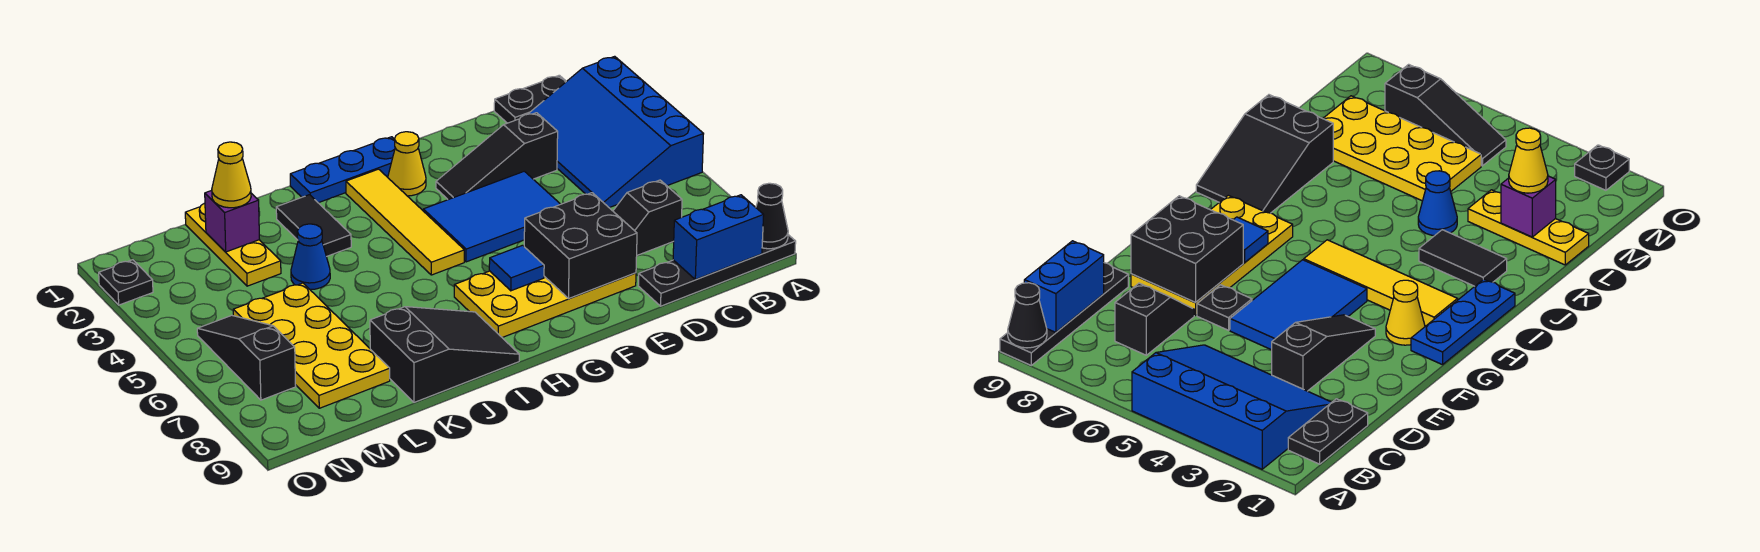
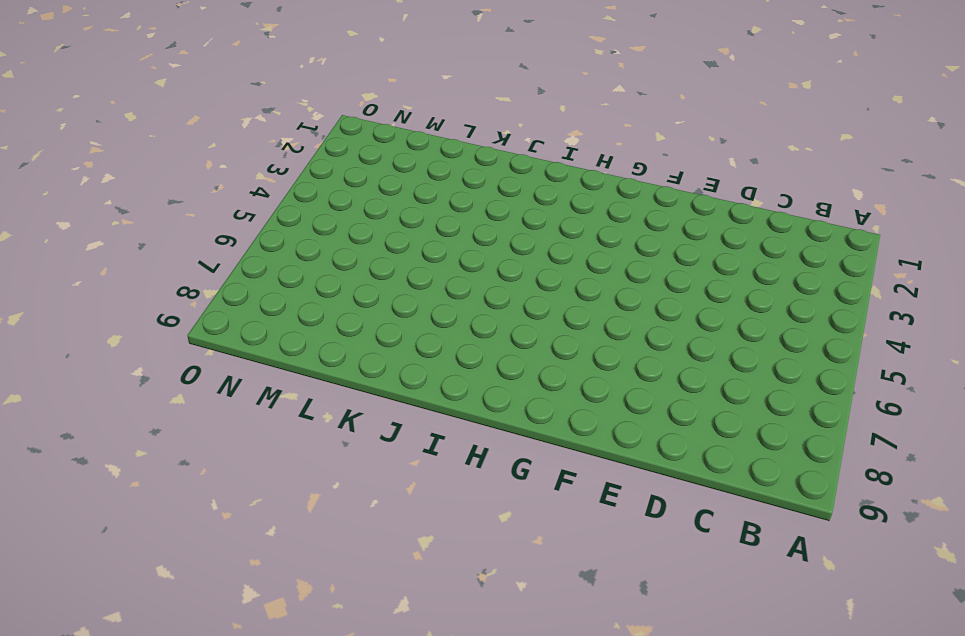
none -> blue 3x4 slope [528,56,703,208]
none -> black 1x4 plate [639,235,796,306]
none -> black 1x2 plate [494,75,566,123]

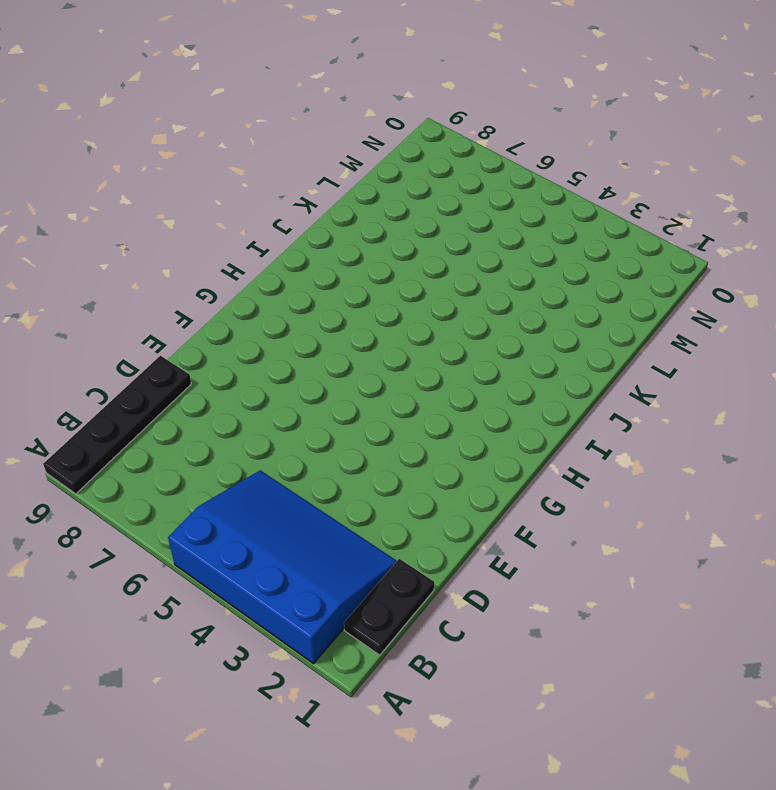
none -> black 1x2 slope [613,180,682,255]
none -> black 1x3 slope [436,113,558,200]
none -> blue 2x3 tile [423,171,560,262]

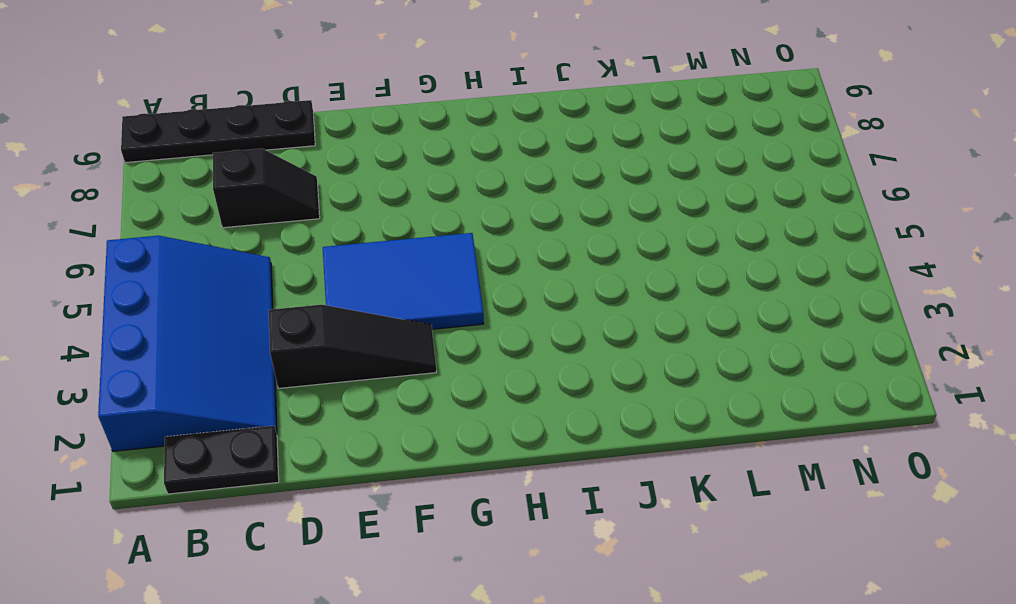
none -> black 1x1 plate [1197,285,1252,330]
none -> yellow 2x4 plate [454,271,636,337]
none -> blue 1x3 plate [290,137,395,203]

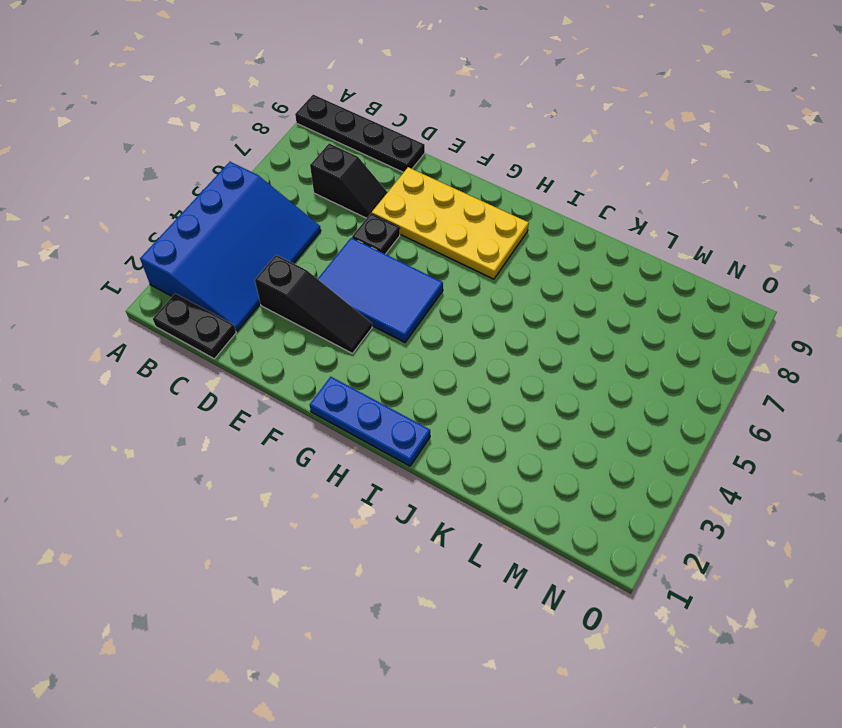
none -> yellow 1x1 cone [388,132,426,196]
none -> yellow 1x4 tile [346,169,464,275]
none -> black 2x3 slope [370,307,519,402]

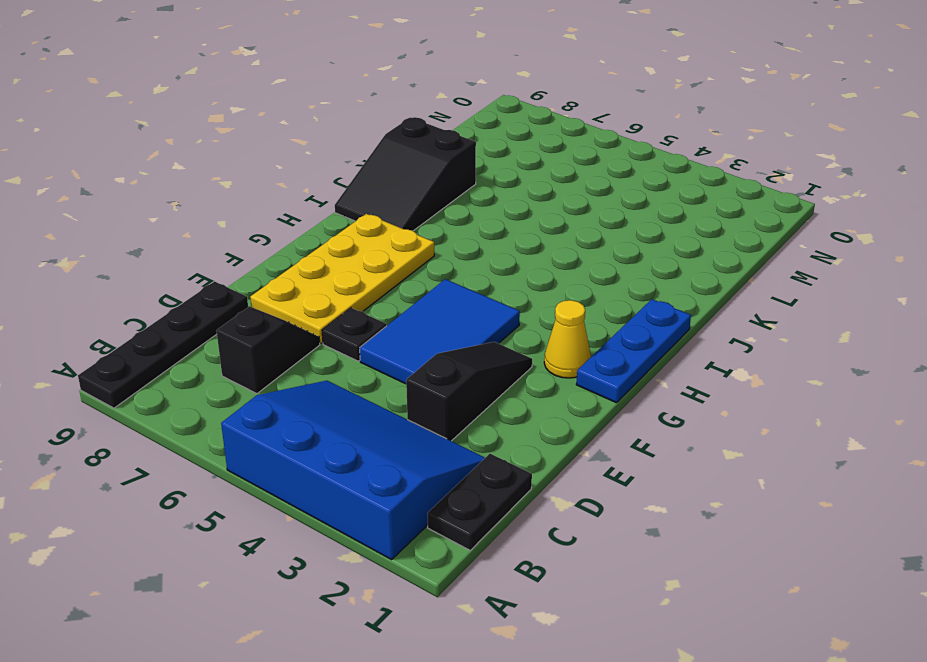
none -> yellow 1x4 tile [346,169,464,275]
none -> black 1x2 tile [276,195,351,257]
none -> blue 1x1 cone [291,224,330,289]

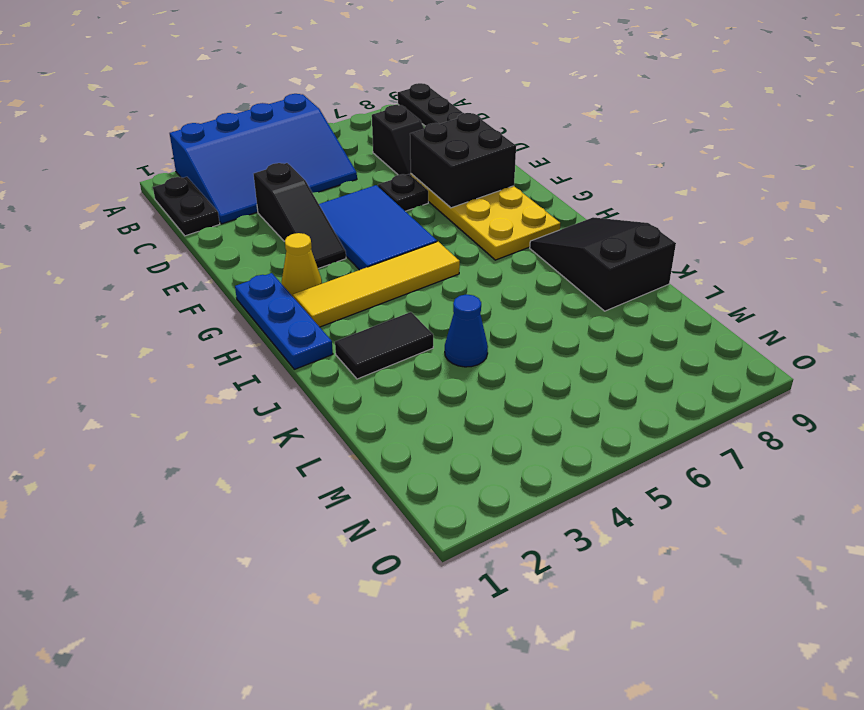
none -> yellow 1x3 plate [185,203,281,286]
none -> yellow 2x4 plate [233,283,390,408]
none -> black 1x3 slope [197,315,296,400]

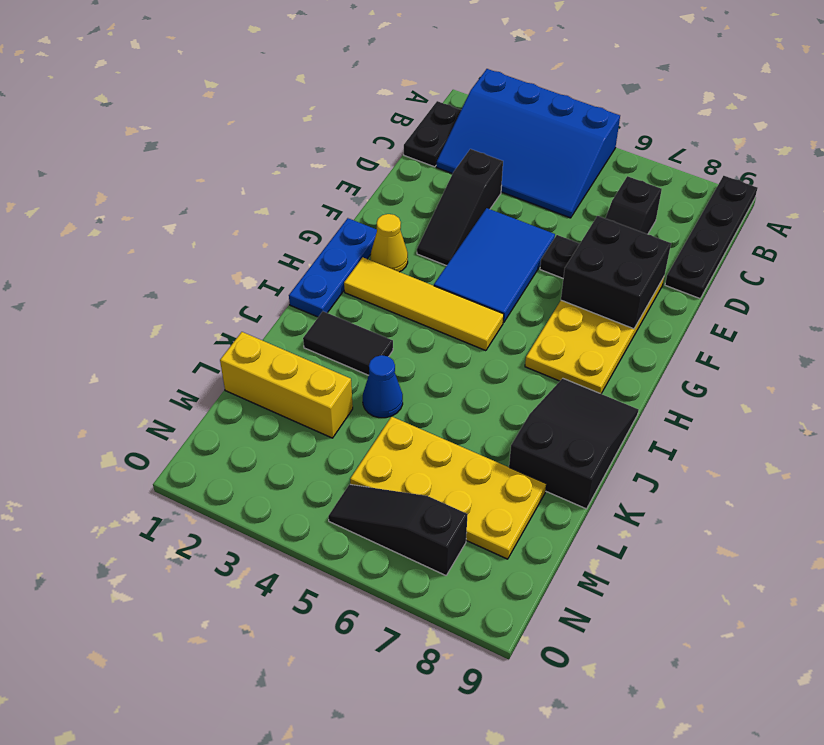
yellow 1x3 brick [220,332,353,438] -> yellow 1x3 plate [185,203,281,286]
none -> black 1x1 plate [99,260,153,305]
none -> black 1x1 cone [756,183,788,249]
none -> blue 1x2 brick [673,195,764,280]

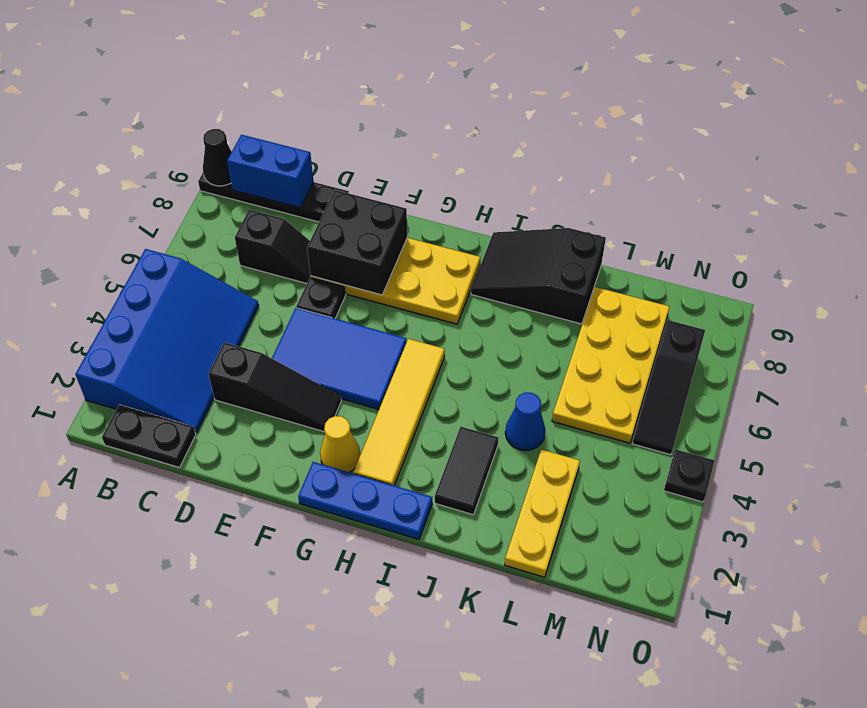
black 1x1 plate [664,449,715,502] -> black 1x1 plate moved to [99,260,153,305]
none -> blue 1x1 tile [489,245,544,291]
none -> purple 1x1 brick [205,190,259,252]
none -> yellow 1x1 cone [212,142,251,208]

